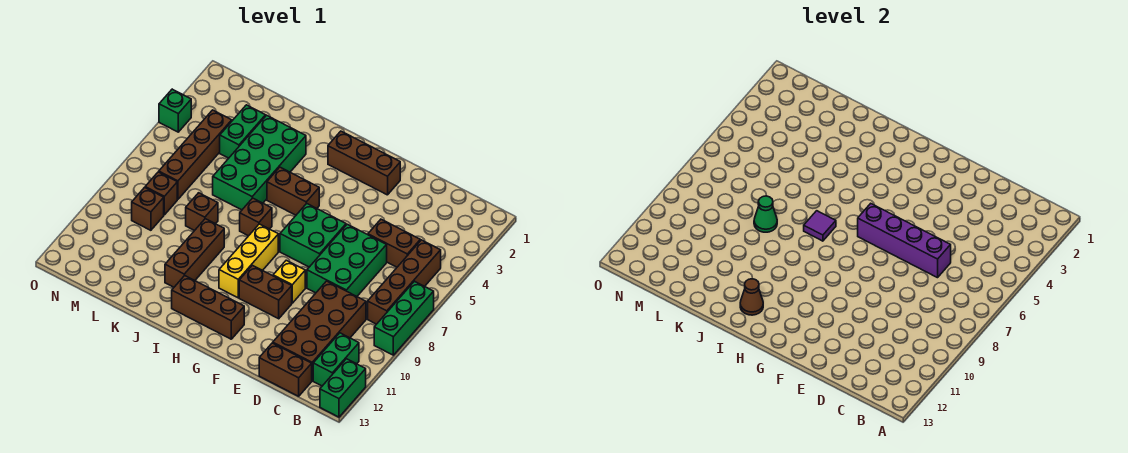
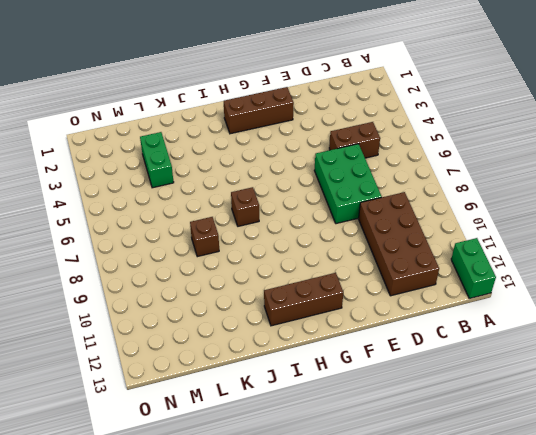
none -> green 1x3 brick [374,281,434,355]
none -> brown 1x4 brick [368,240,441,324]
none -> green 1x2 brick [313,333,359,386]

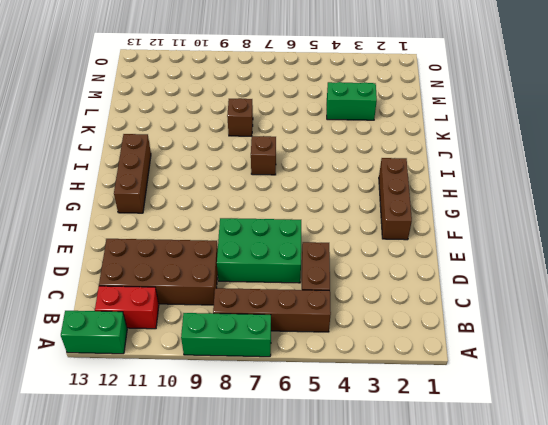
red 1x2 brick [95,286,159,329] -> green 1x2 brick [313,333,359,386]
none -> brown 1x2 brick [259,343,312,396]
none -> green 2x2 brick [280,203,346,267]
none -> yellow 1x1 brick [273,260,305,303]

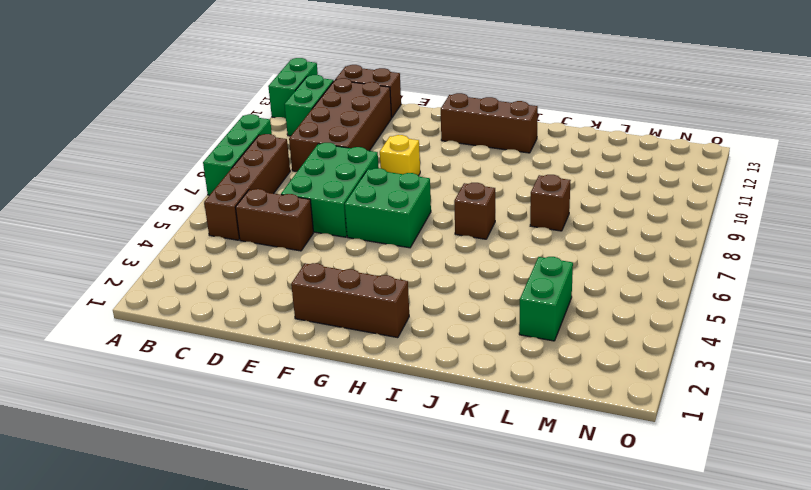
none -> brown 1x2 brick [239,265,292,319]
none -> brown 1x2 brick [267,167,319,215]
none -> yellow 1x3 brick [219,224,278,298]

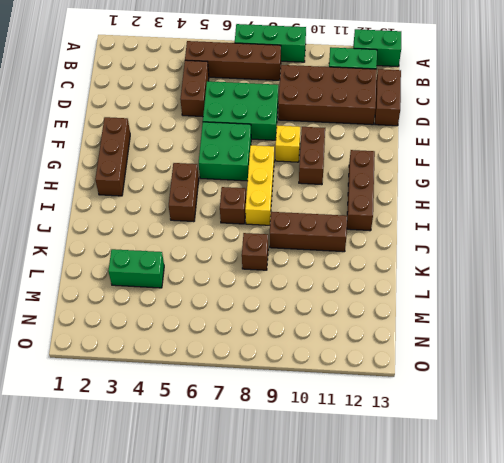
yellow 1x3 brick [245,145,274,225] -> yellow 1x3 brick turned to [219,224,278,298]
none -> green 2x4 brick [213,115,306,210]
none -> brown 1x4 brick [159,110,232,199]
none -> brown 1x1 brick [145,172,177,215]

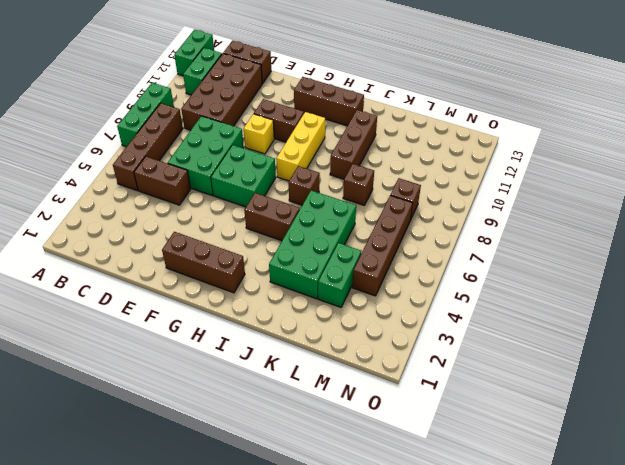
none -> brown 1x1 brick [132,187,164,230]
none -> green 1x1 brick [159,89,191,132]
none -> purple 1x4 brick [858,204,951,278]

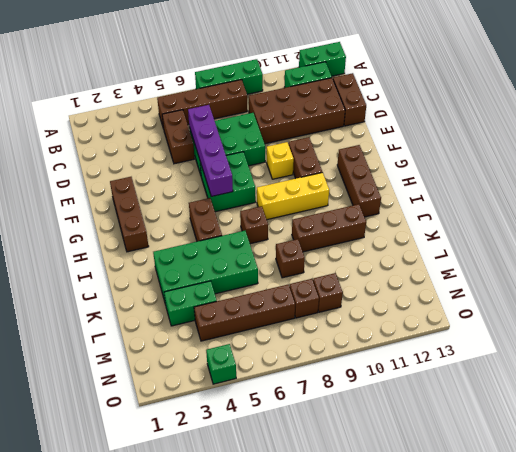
none -> purple 1x1 tile [804,211,836,241]
none -> brown 1x1 cone [740,279,763,315]
none -> green 1x1 cone [754,196,777,232]

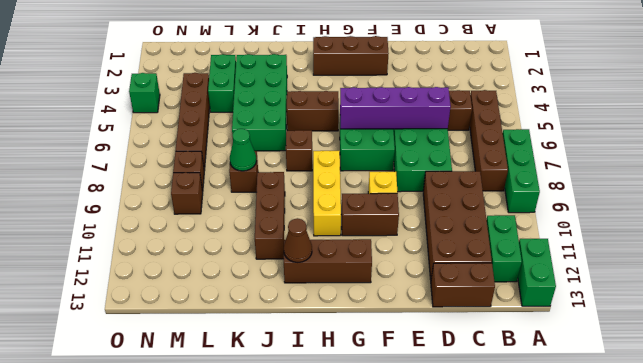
none -> purple 1x1 tile [804,211,836,241]

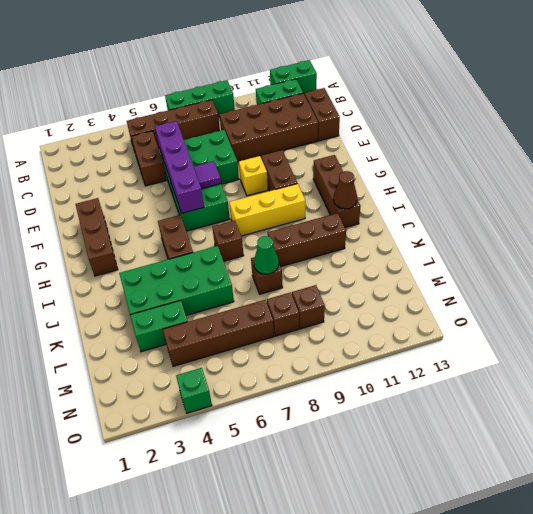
purple 1x1 tile [194,161,221,189] -> purple 1x1 tile moved to [804,211,836,241]

